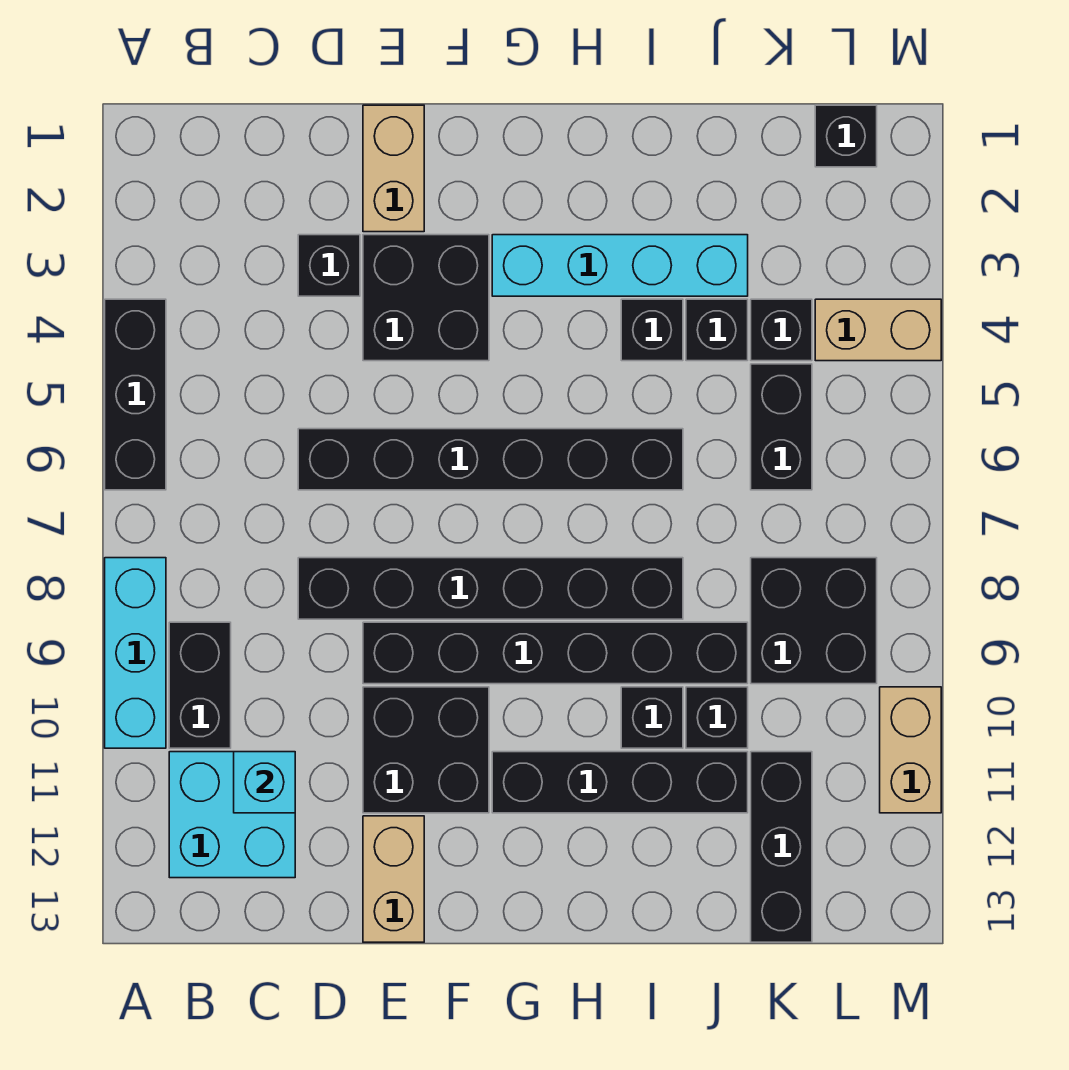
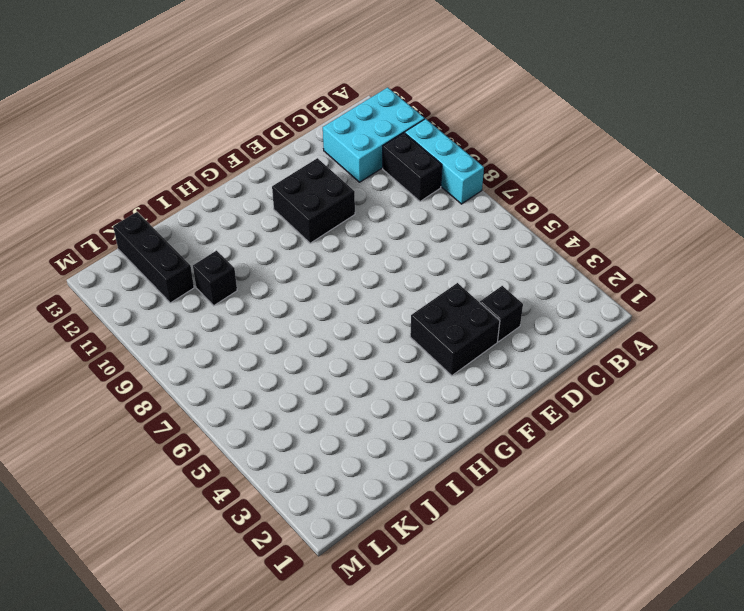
cyan 2x3 brick [323,87,425,182] -> cyan 2x2 brick [169,752,295,878]
none -> black 1x3 brick [105,299,166,490]
none -> black 1x6 brick [298,429,683,490]
none -> black 1x6 brick [298,558,683,619]

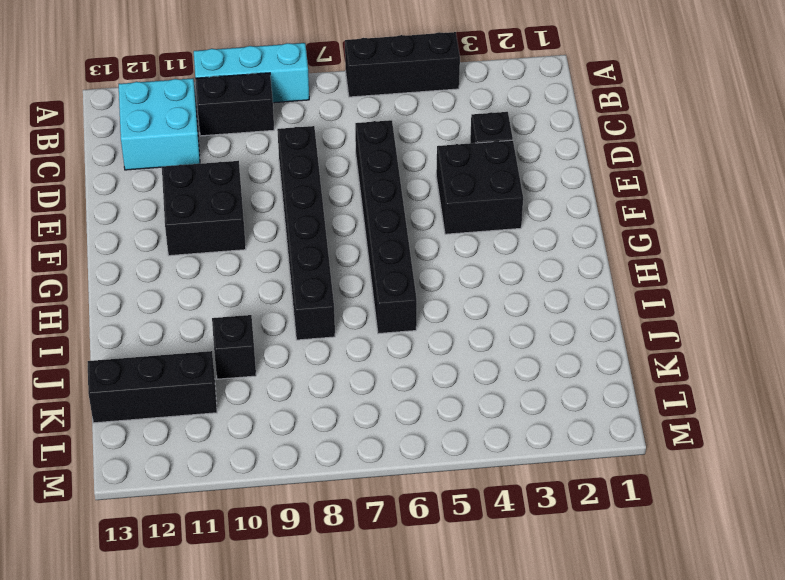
none -> tan 1x2 brick [363,105,424,232]
none -> black 1x6 brick [363,622,748,684]
none -> tan 1x2 brick [363,816,424,942]

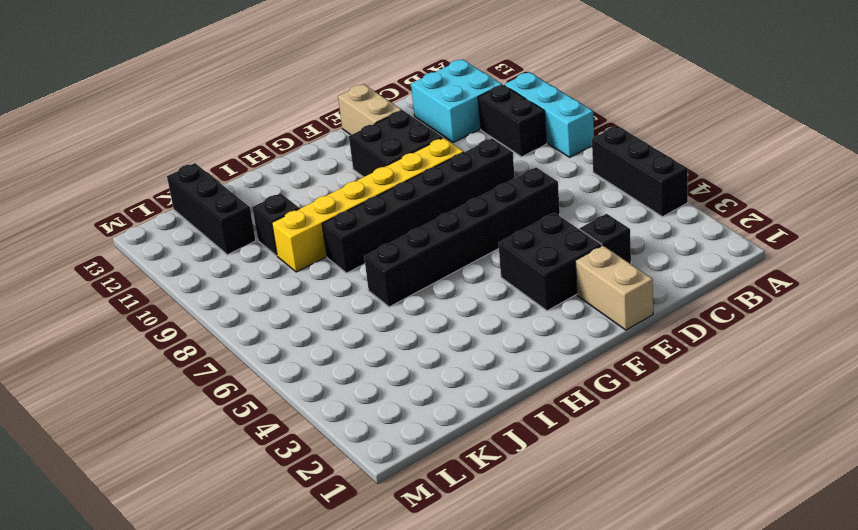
yellow 1x6 brick [272,138,464,272] -> black 1x6 brick [363,622,748,684]
none -> cyan 1x4 brick [492,235,748,296]
none -> black 1x4 brick [492,752,748,813]
none -> black 1x1 brick [621,299,683,361]

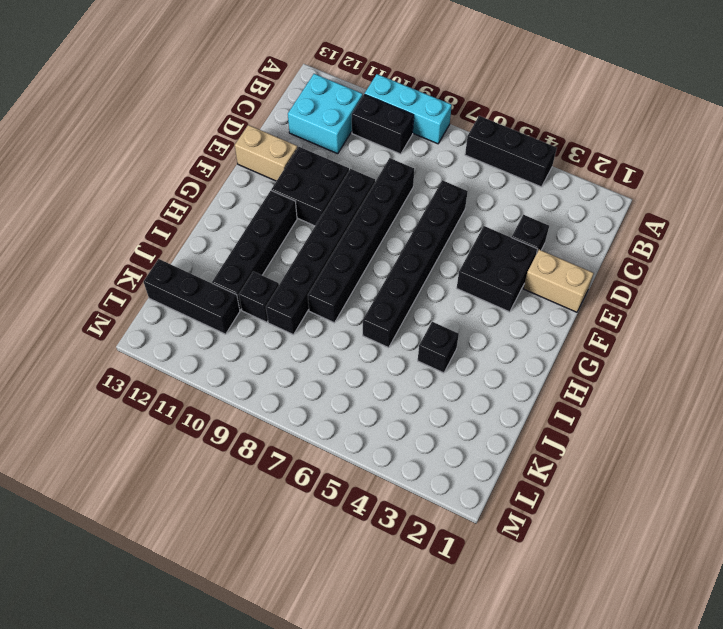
none -> cyan 1x4 brick [492,235,748,296]
none -> black 1x1 brick [621,687,683,748]
none -> black 1x1 brick [686,299,748,361]

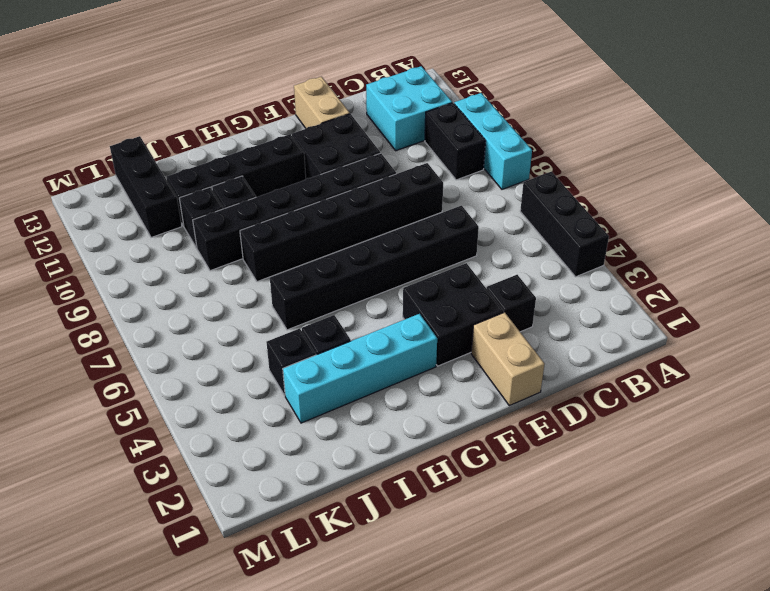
none -> black 1x1 brick [751,299,812,361]
none -> black 1x2 brick [751,364,812,490]
none -> black 2x2 brick [751,558,877,684]

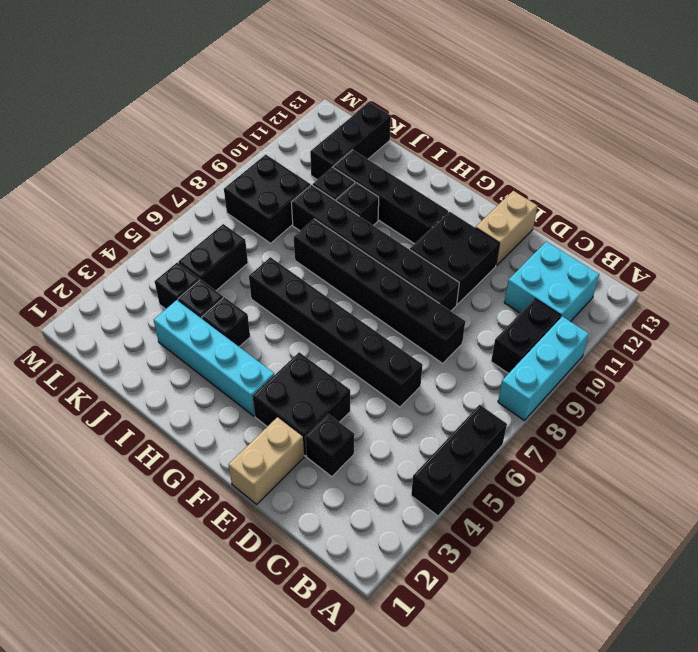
none -> black 1x1 brick [815,105,877,167]
none -> tan 1x2 brick [815,299,941,361]
none -> tan 1x2 brick [880,687,941,813]

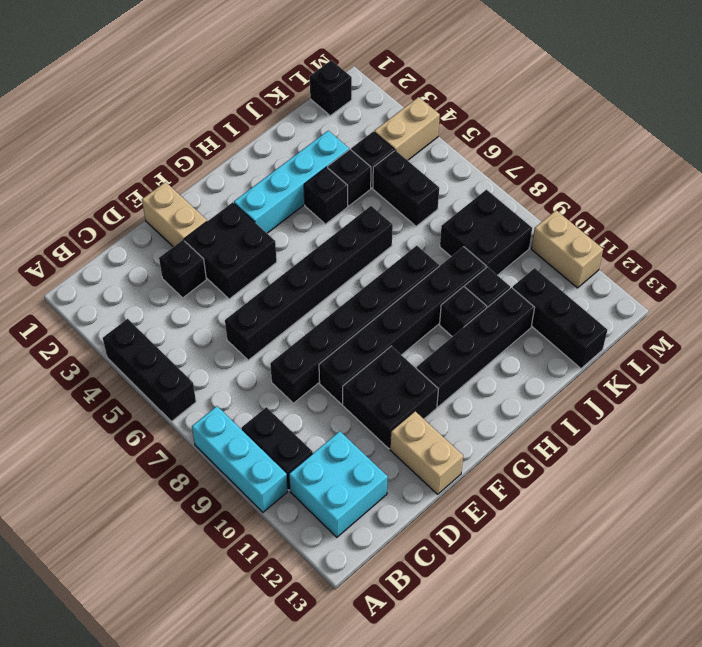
none -> cyan 1x1 brick [234,752,295,813]

